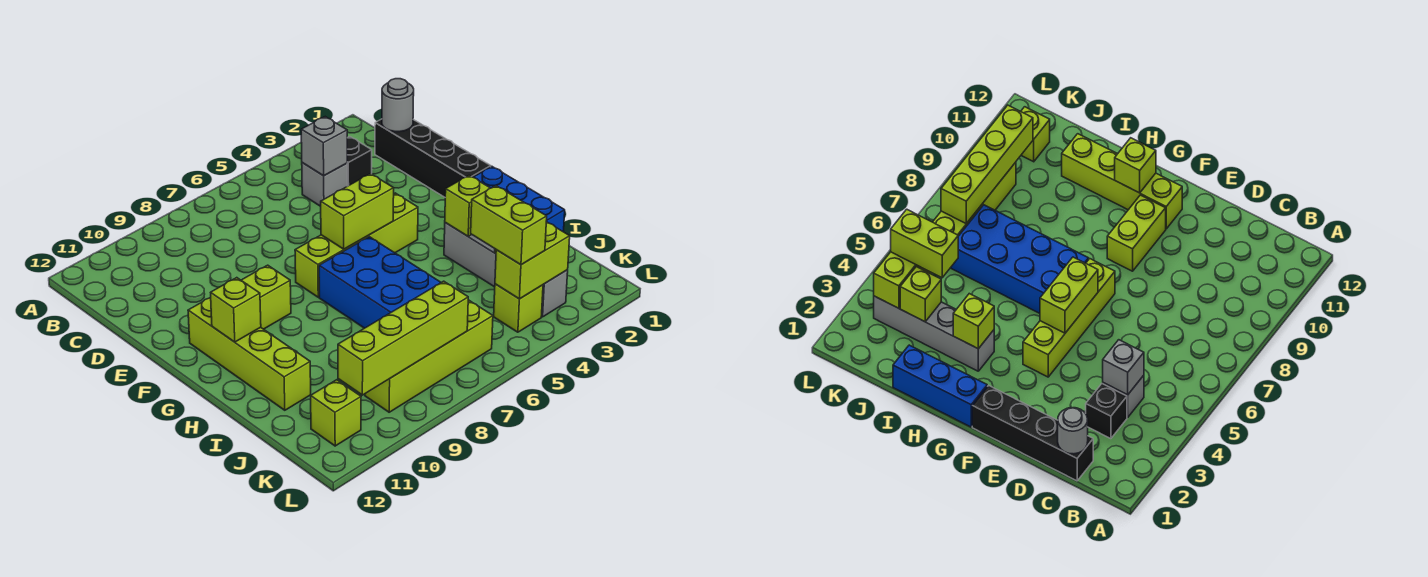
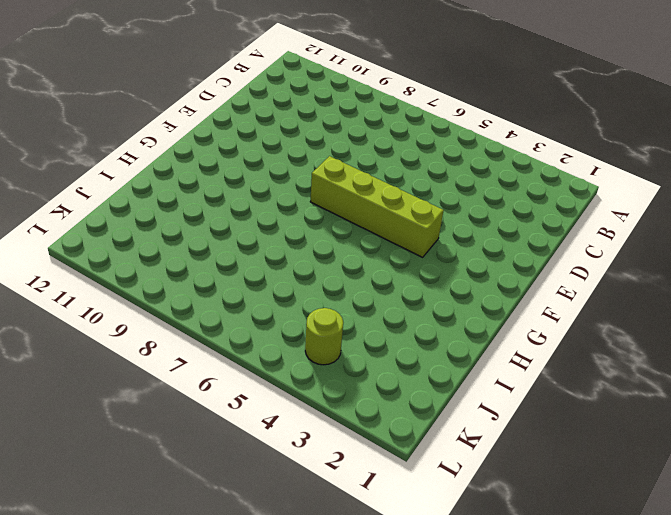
lime 1x1 round brick [305,308,343,365] -> lime 1x1 brick [494,284,543,332]
none -> black 1x4 brick [375,119,491,197]
none -> black 1x1 brick [347,137,372,186]
none -> grey 1x1 brick [302,163,347,206]

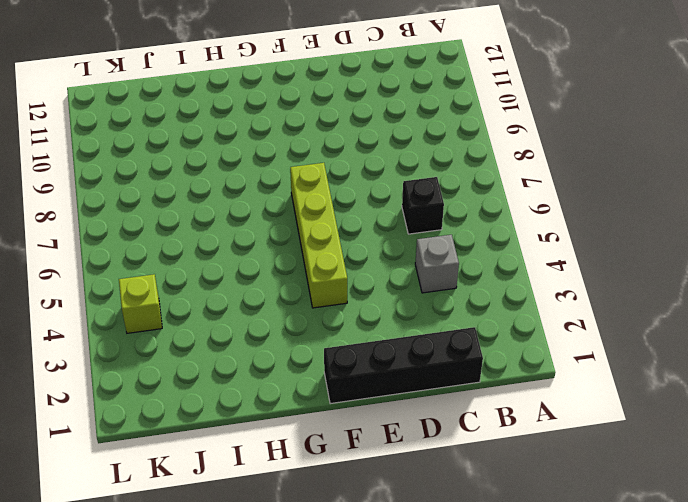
black 1x1 brick [402,177,444,234] -> black 1x1 brick moved to [347,137,372,186]
none -> lime 1x2 brick [241,265,291,329]
none -> lime 1x4 brick [188,297,311,410]
none -> blue 1x3 brick [473,167,565,232]

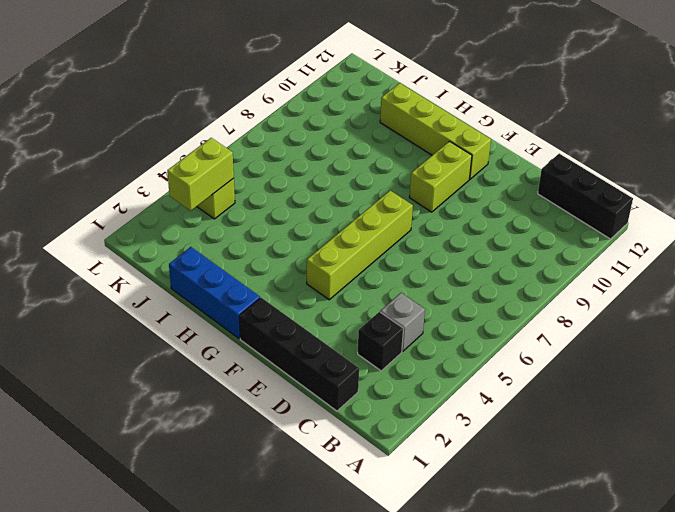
black 1x3 brick [538,154,633,239] -> none
none -> blue 2x4 brick [319,237,441,328]
none -> grey 1x4 brick [444,223,568,317]
none -> lime 1x4 brick [365,300,493,412]

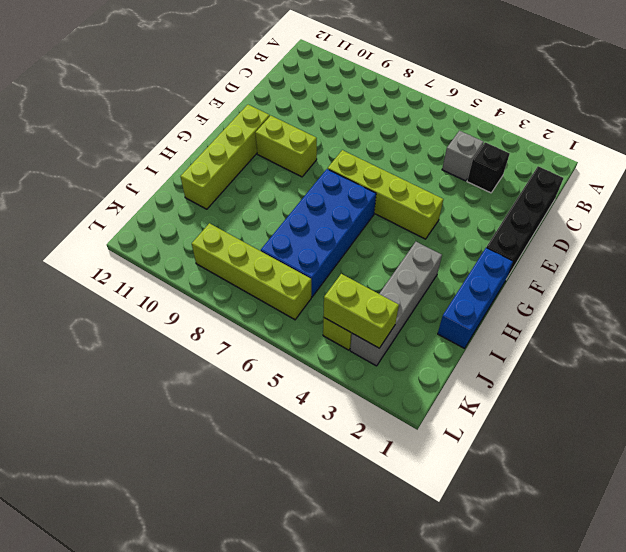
none -> lime 1x1 brick [311,380,361,446]
none -> grey 1x1 round brick [382,79,414,132]
none -> grey 1x1 brick [301,117,347,176]

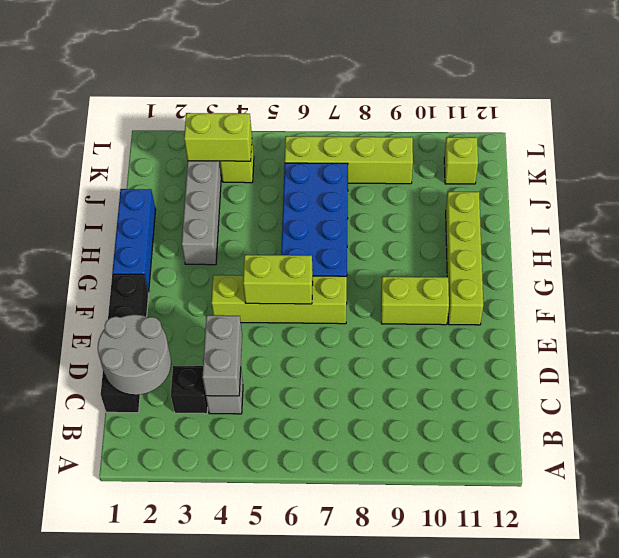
grey 2x2 round brick [98,315,171,395] -> grey 1x1 round brick [382,79,414,132]
grey 1x2 brick [203,315,242,396] -> grey 1x1 brick [301,117,347,176]
none -> lime 1x1 brick [211,278,261,342]
none -> lime 1x1 brick [445,175,490,236]
none -> lime 1x1 brick [900,267,941,322]

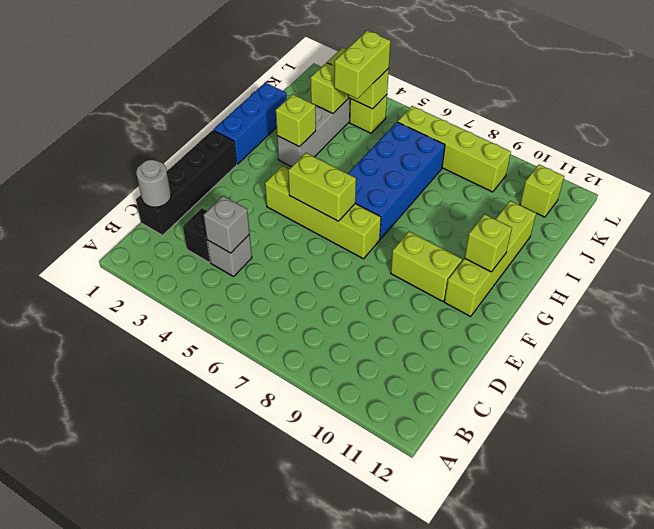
none -> lime 1x4 brick [338,281,468,395]

